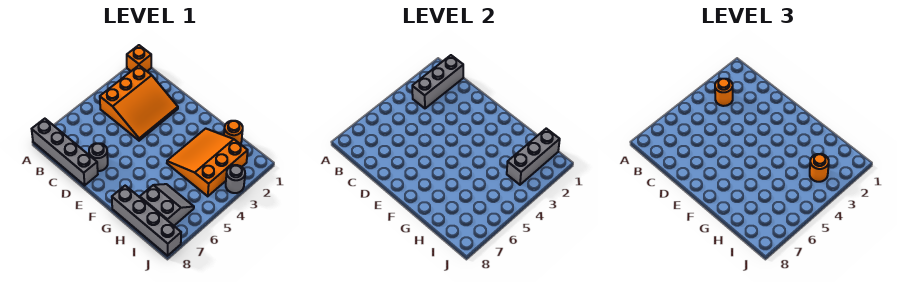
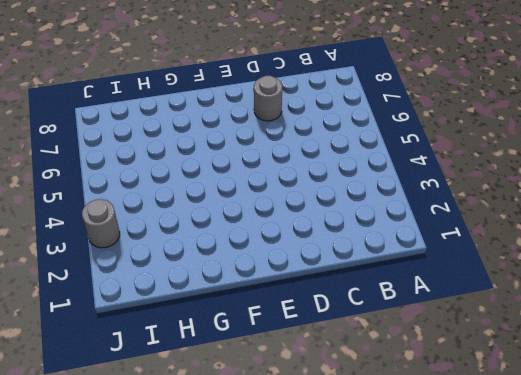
none -> orange 1x1 brick [127,45,151,71]
none -> grey 1x4 brick [32,119,98,186]
none -> orange 3x3 slope [100,66,178,141]

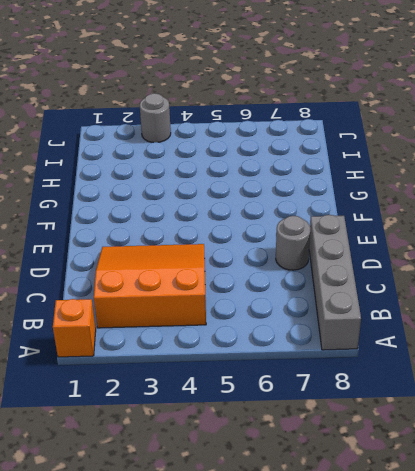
none -> orange 3x3 slope [167,129,248,196]
none -> grey 1x4 brick [112,186,181,256]
none -> orange 1x1 round brick [224,121,243,144]

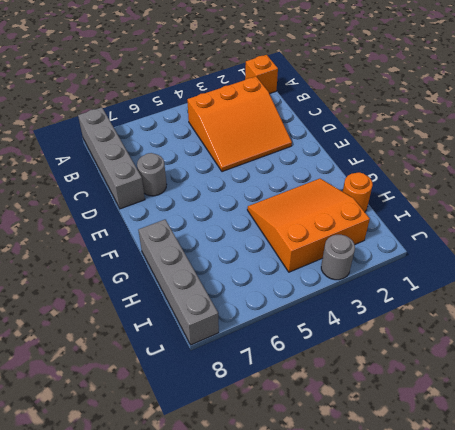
none -> grey 2x2 slope [140,184,194,226]
none -> grey 1x3 brick [412,55,463,108]
none -> grey 1x3 brick [507,129,560,185]

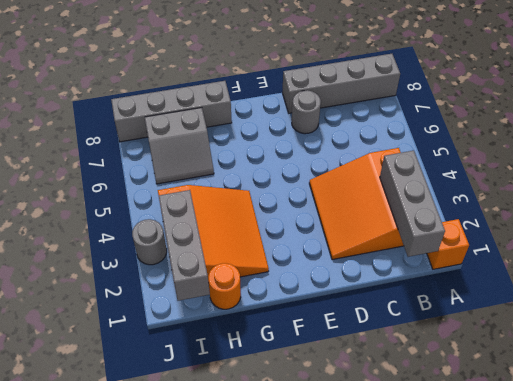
none -> orange 1x1 round brick [715,79,733,106]
none -> orange 1x1 round brick [810,154,829,182]

